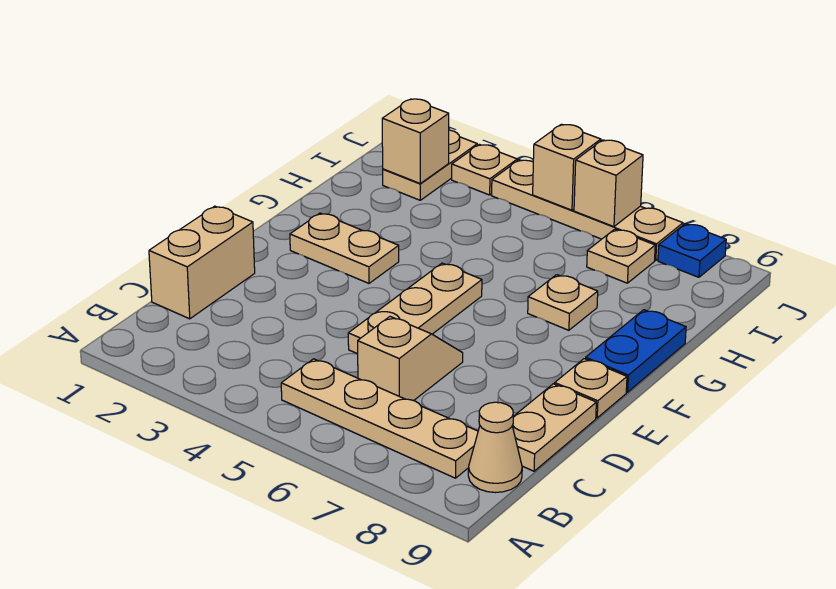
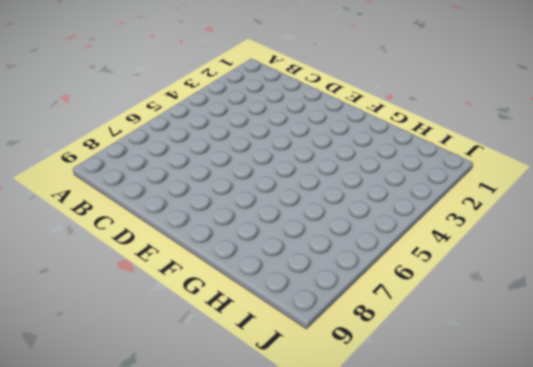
none -> tan 1x4 plate [281,359,478,478]
none -> tan 1x1 cone [468,402,522,492]
none -> tan 1x2 brick [149,206,255,319]

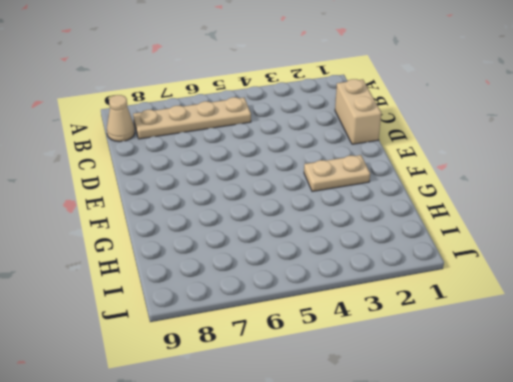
none -> tan 1x2 slope [358,317,463,401]
none -> tan 1x2 plate [512,384,596,471]
none -> tan 1x3 plate [348,263,482,354]

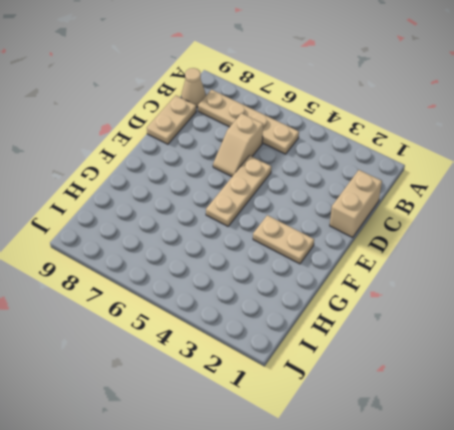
none -> tan 1x1 plate [555,359,627,418]
none -> blue 1x2 plate [585,310,686,392]
none -> tan 1x1 plate [528,275,598,330]

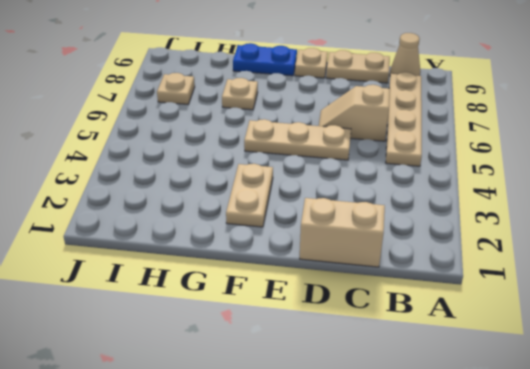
none -> tan 1x2 plate [383,130,477,200]
none -> tan 1x1 plate [452,144,517,195]
none -> tan 1x4 plate [492,160,683,260]

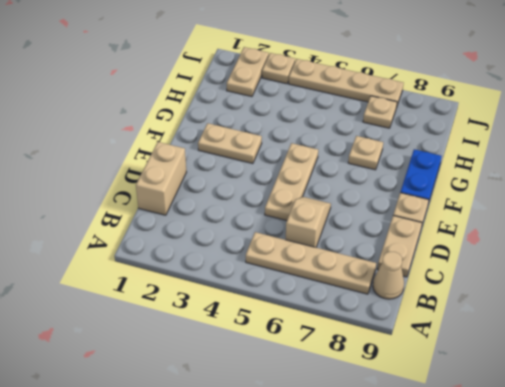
none -> blue 1x1 plate [658,224,726,277]
none -> tan 1x1 brick [382,99,449,183]
none -> tan 1x1 brick [533,124,601,210]

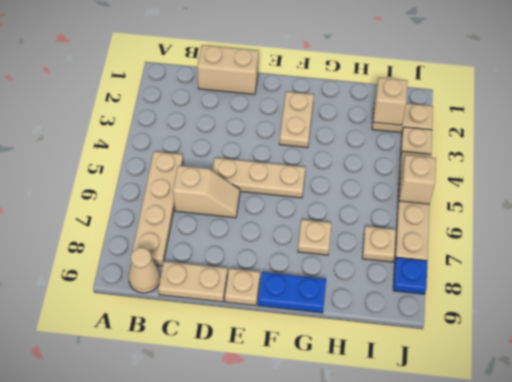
none -> tan 1x1 brick [574,140,643,227]

